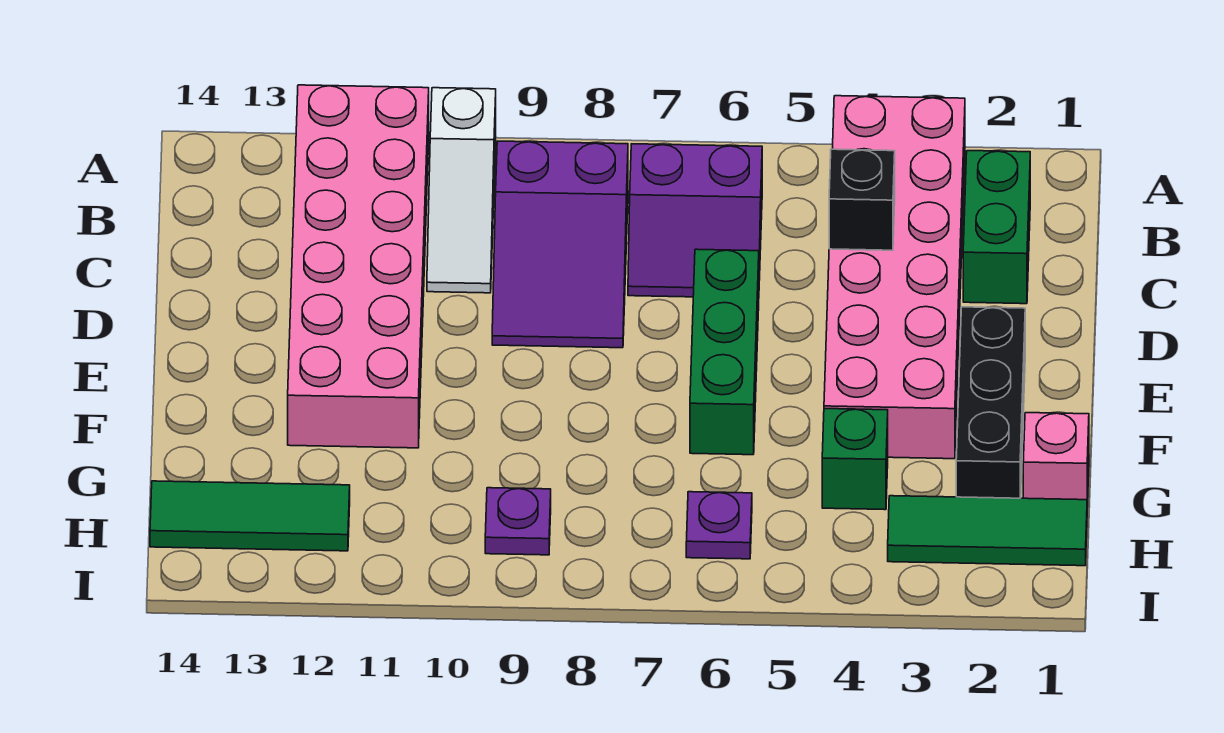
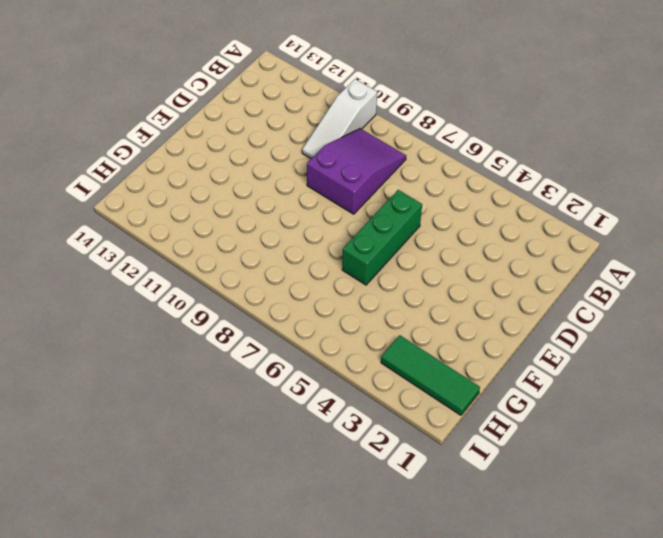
purple 2x3 slope [307,129,406,214] -> purple 2x3 slope turned to [492,141,628,348]
none -> pink 2x6 brick [824,96,965,459]
none -> pink 2x6 brick [288,85,429,448]
none -> green 1x2 brick [963,151,1030,304]

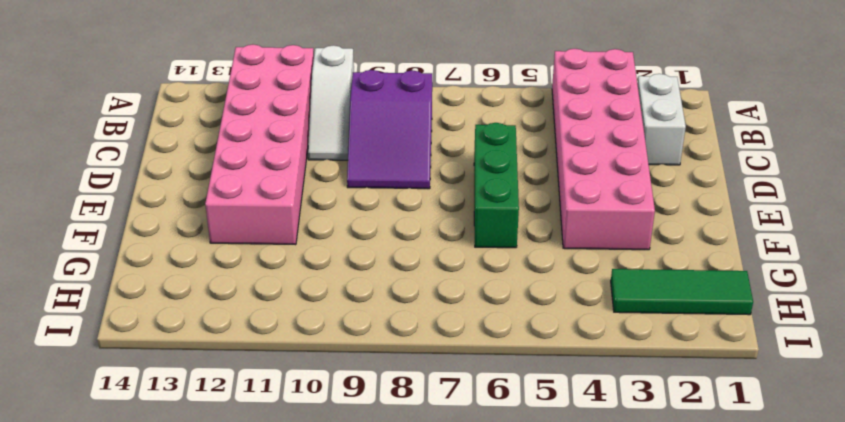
white 1x2 brick [637,74,686,165] -> green 1x2 brick [963,151,1030,304]
none -> purple 2x2 slope [628,144,762,297]
none -> black 1x3 brick [956,307,1025,498]
none -> pink 1x1 brick [1023,413,1089,507]

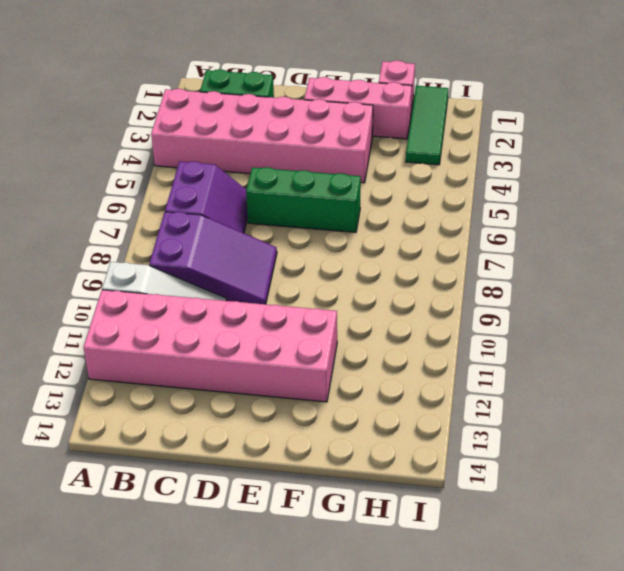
pink 1x3 brick [304,77,412,139] -> black 1x3 brick [956,307,1025,498]
none -> green 1x1 brick [822,409,888,510]
none -> purple 1x1 plate [686,492,752,559]
none -> purple 1x1 plate [485,488,551,555]

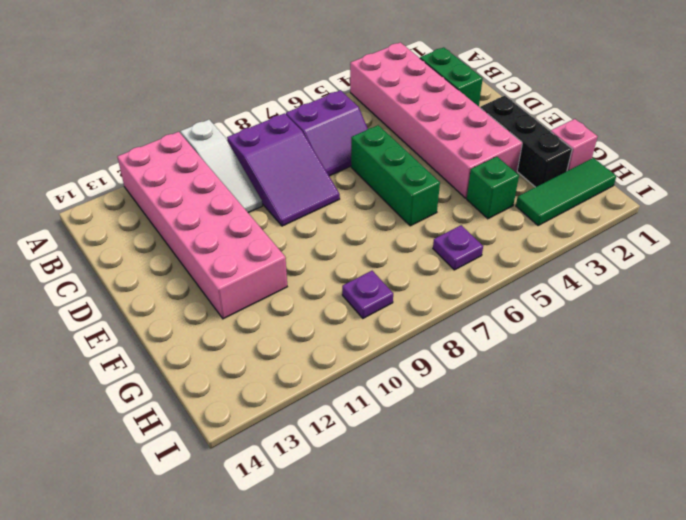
none -> green 1x3 tile [150,481,350,551]
none -> black 1x1 brick [829,149,895,250]

